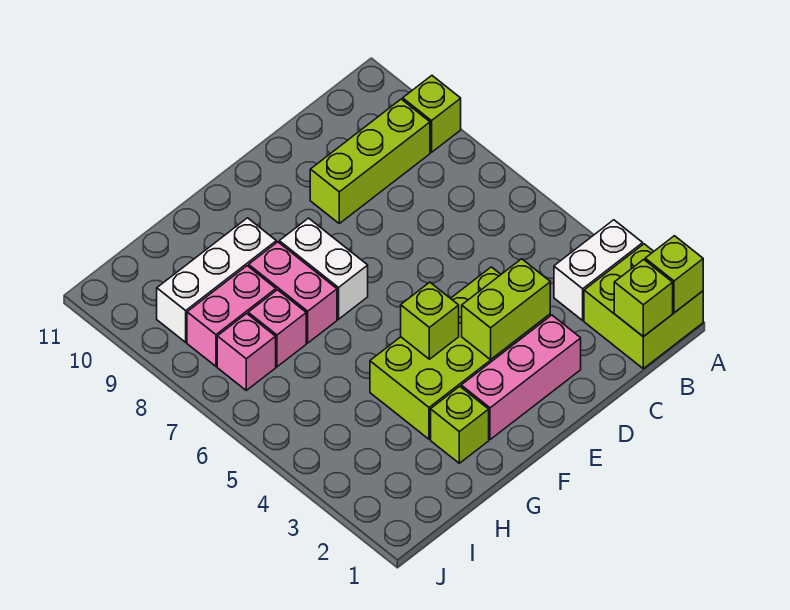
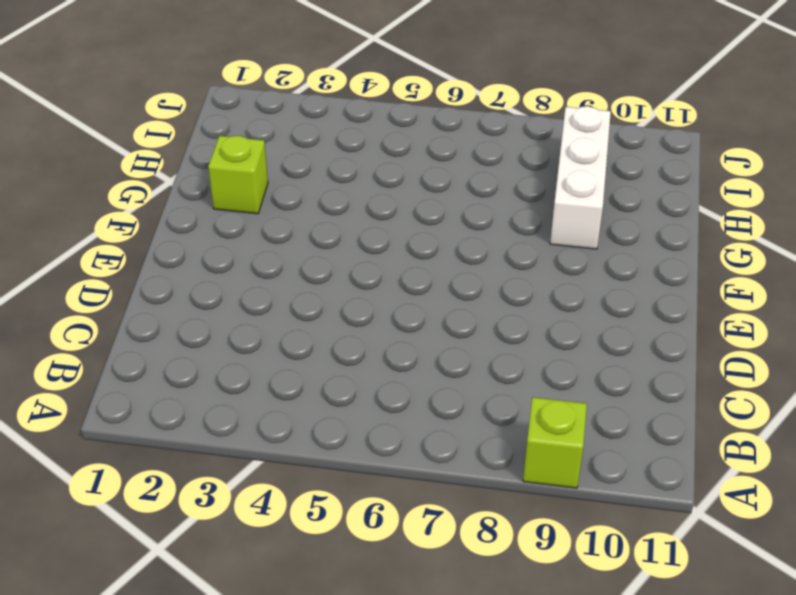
none -> lime 2x2 brick [584,244,703,369]
none -> white 1x2 brick [554,220,643,320]
none -> lime 1x3 brick [310,99,430,223]

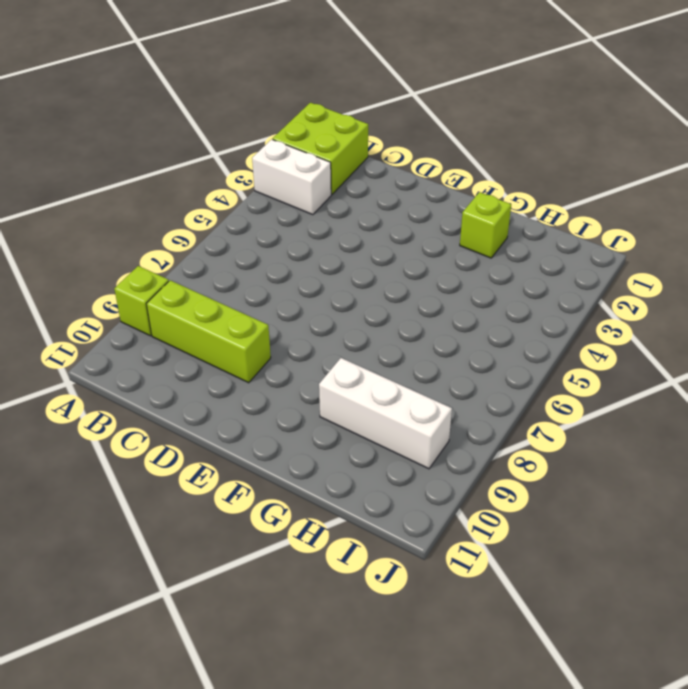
none -> pink 1x3 brick [461,315,581,440]
none -> lime 2x4 brick [370,267,550,439]
none -> white 1x2 brick [279,218,368,319]

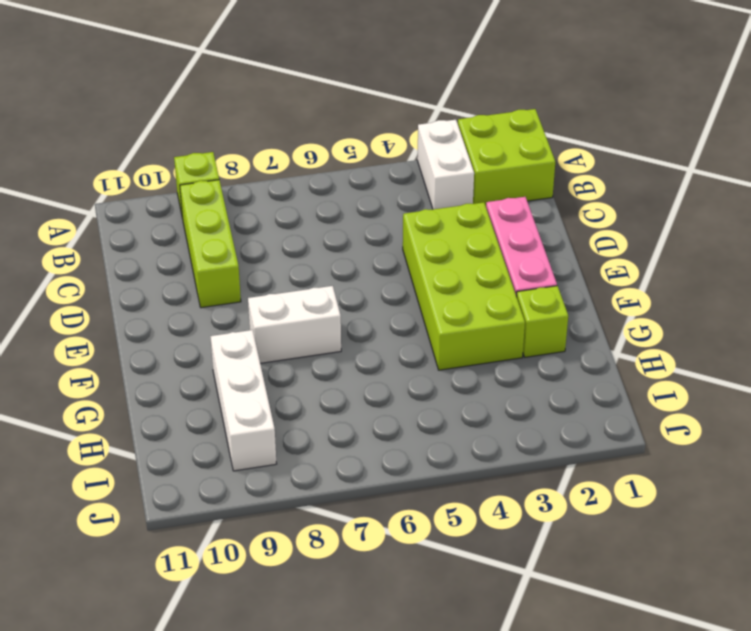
none -> pink 1x2 brick [249,242,337,343]
none -> pink 1x1 brick [248,290,306,367]
none -> pink 1x2 brick [187,266,276,366]

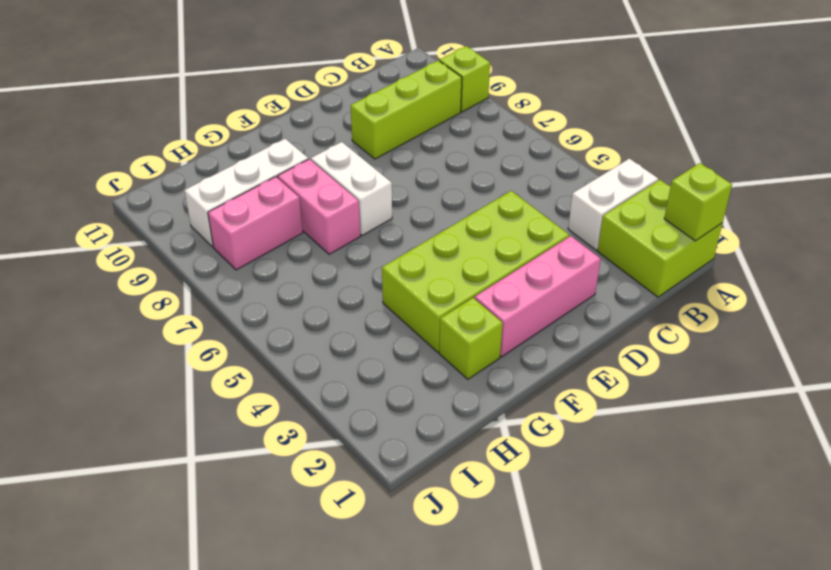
none -> pink 1x1 brick [248,290,306,367]
none -> pink 1x1 brick [217,314,276,390]
none -> lime 1x1 brick [614,260,673,337]

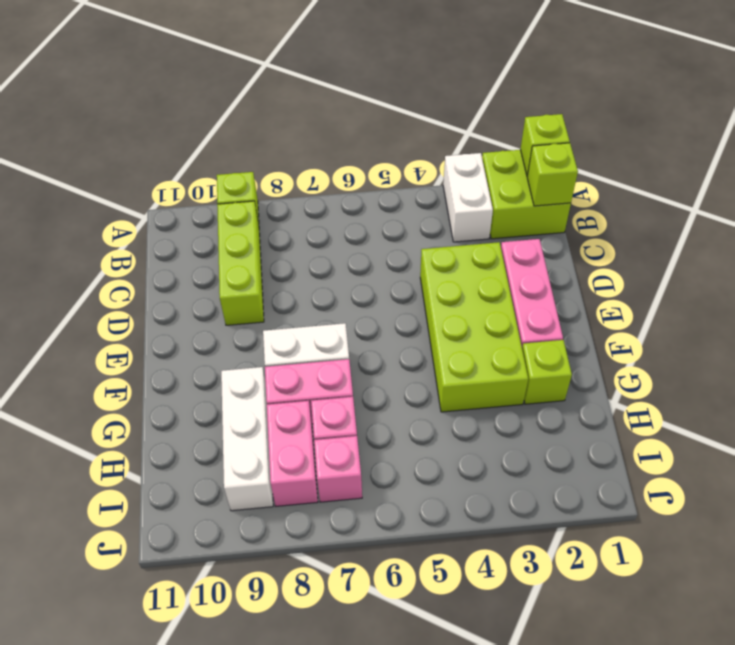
none -> lime 1x2 brick [462,259,550,360]
none -> lime 1x1 brick [401,282,459,359]

